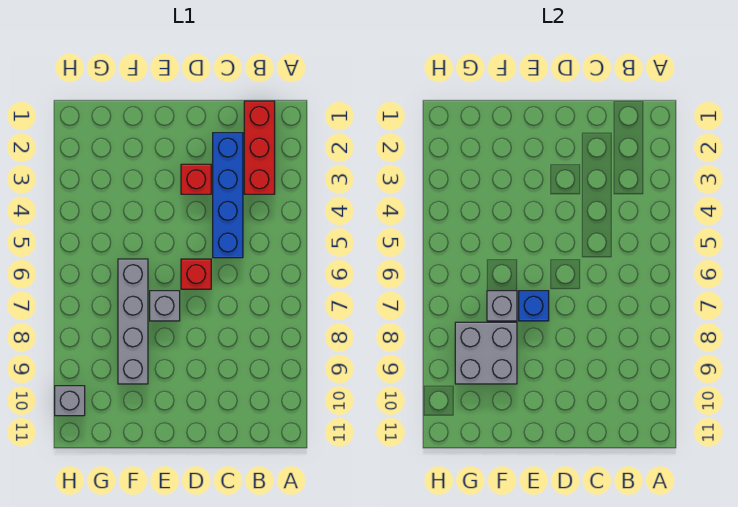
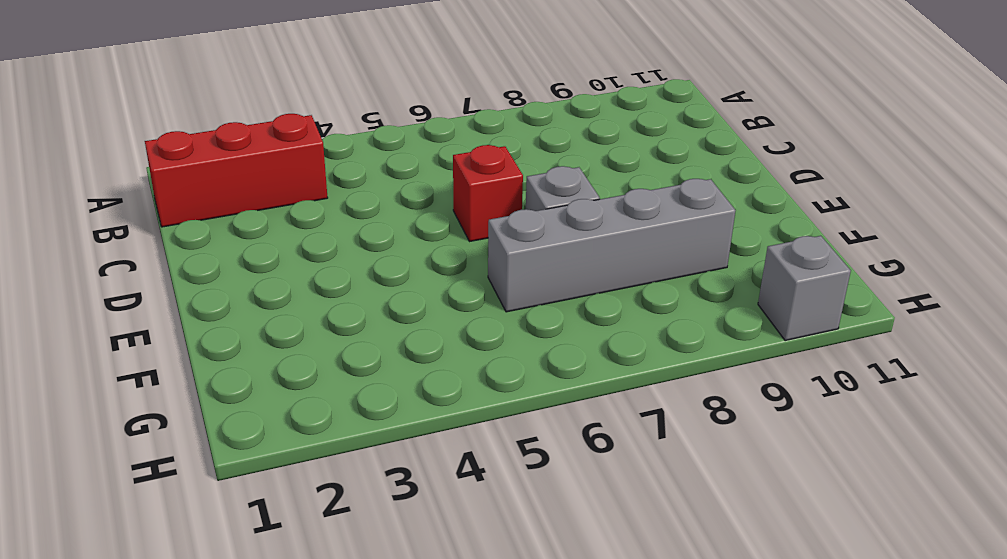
none -> blue 1x4 brick [213,133,243,258]
none -> red 1x1 brick [181,164,211,194]

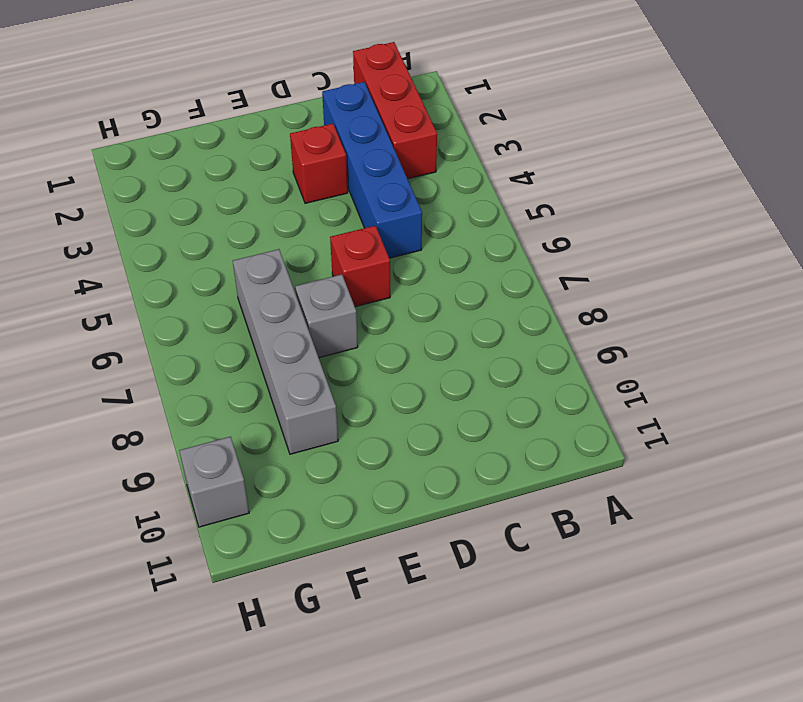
none -> blue 1x1 brick [519,291,549,321]
none -> grey 1x1 brick [487,291,517,321]

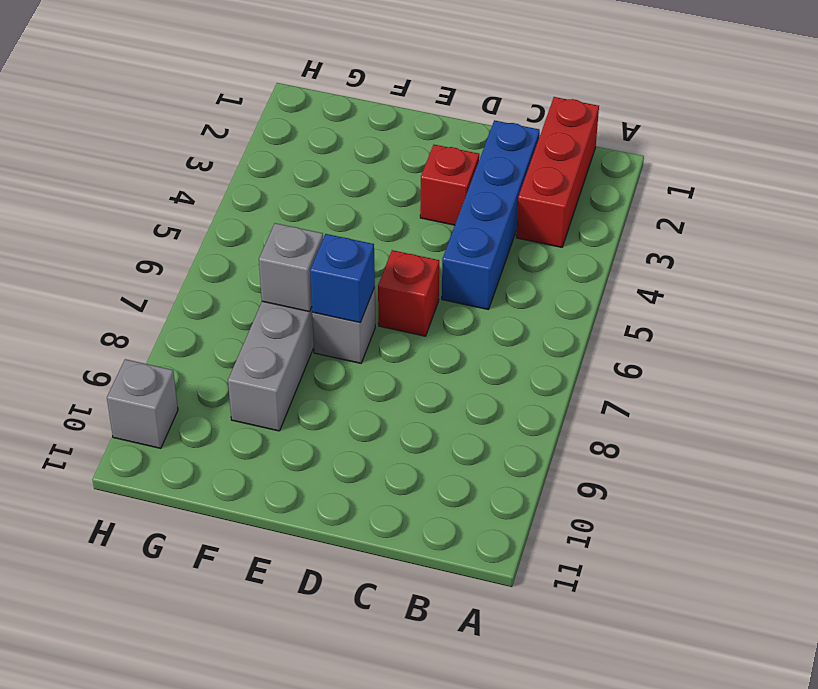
none -> grey 2x2 brick [455,322,517,384]

